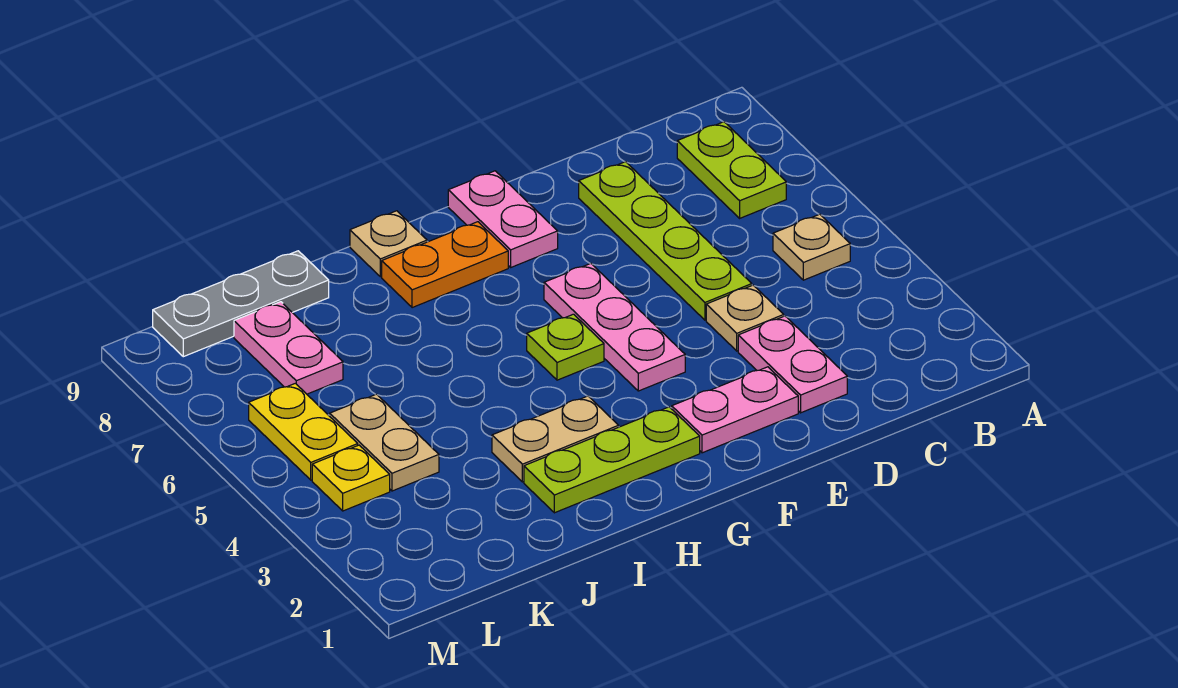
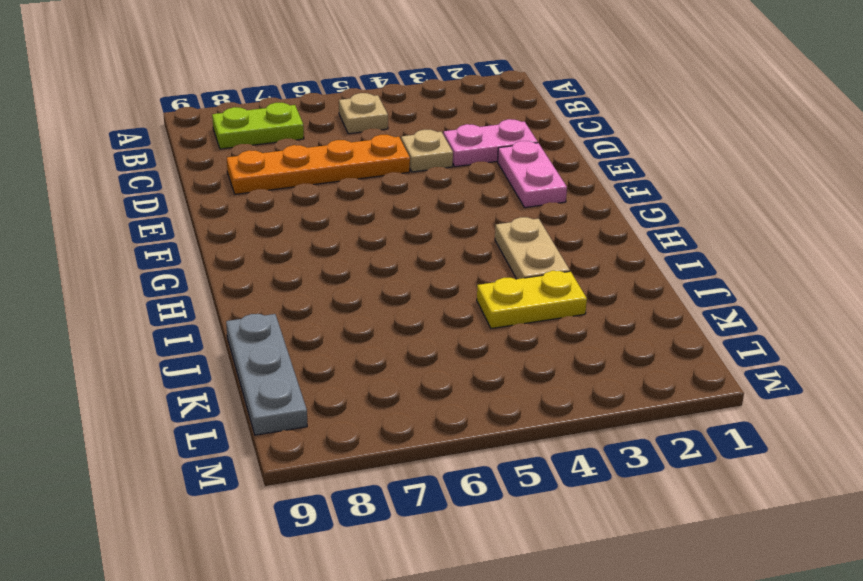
orange 1x4 plate [227,135,410,194] -> lime 1x4 plate [579,162,752,320]
yellow 1x2 plate [477,271,587,329] -> yellow 1x2 plate moved to [249,383,358,480]
none -> pink 1x3 plate [544,264,685,391]
none -> pink 1x2 plate [448,171,558,267]
none -> lime 1x3 plate [524,407,700,513]

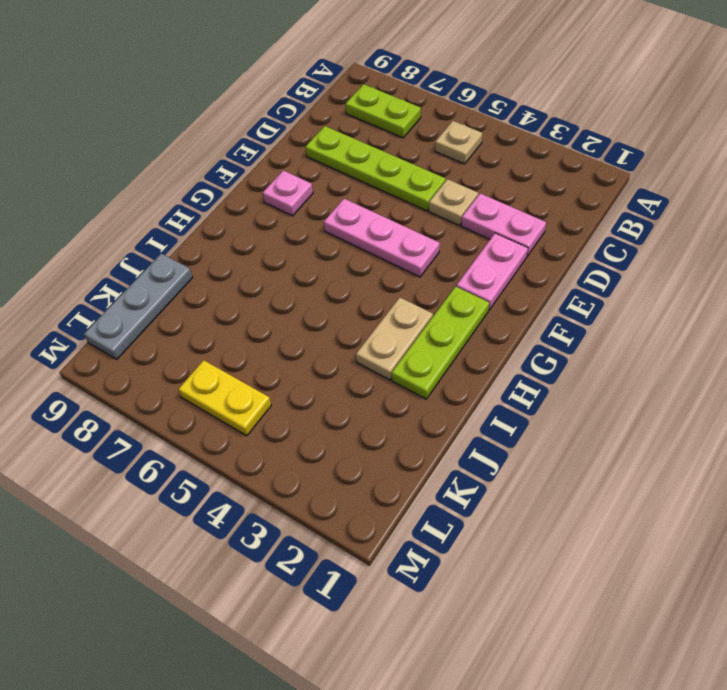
pink 1x1 plate [263,171,313,216] -> pink 1x2 plate [448,171,558,267]
none -> lime 1x1 plate [527,314,604,380]
none -> orange 1x2 plate [382,222,508,308]
none -> tan 1x1 plate [350,211,427,277]

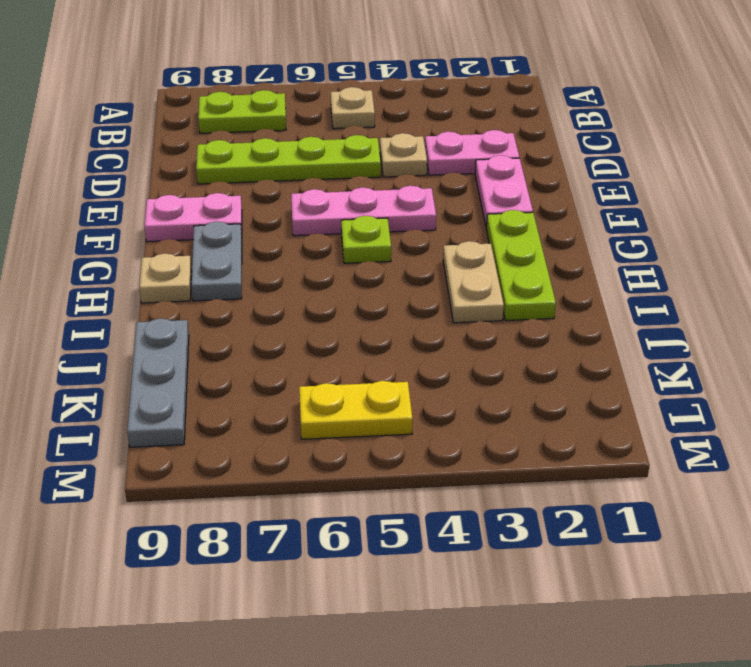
grey 1x2 plate [191,221,242,301] -> orange 1x2 plate [382,222,508,308]
none -> tan 1x2 plate [330,394,439,491]
none -> pink 1x2 plate [234,302,343,394]
none -> yellow 1x1 plate [312,445,390,511]

